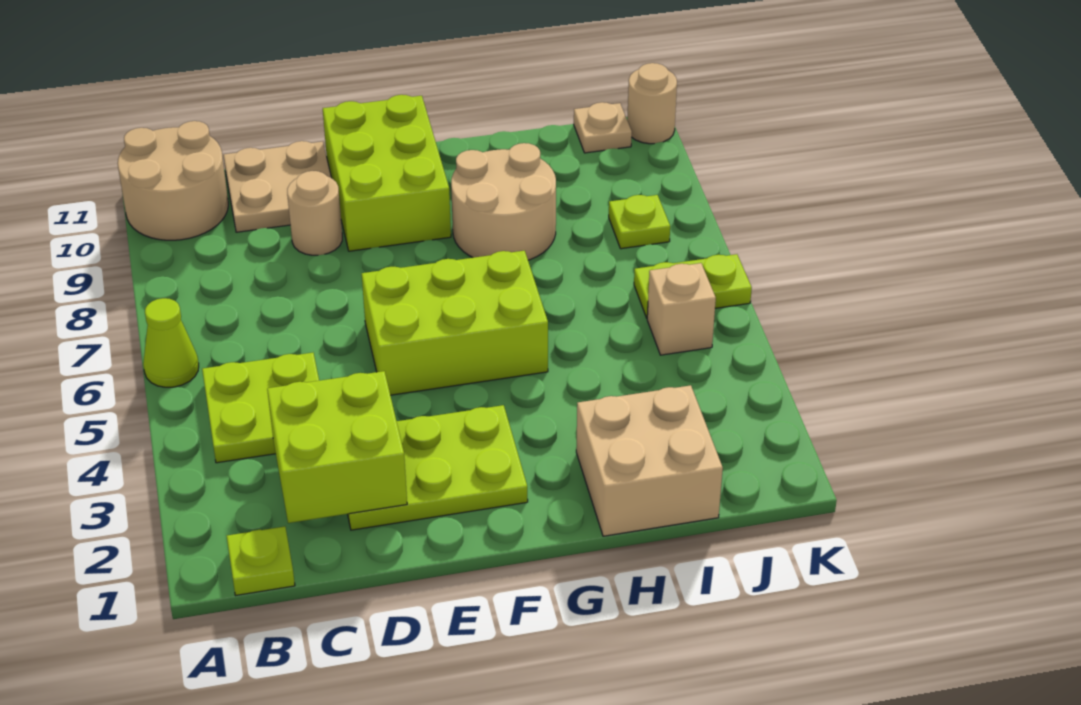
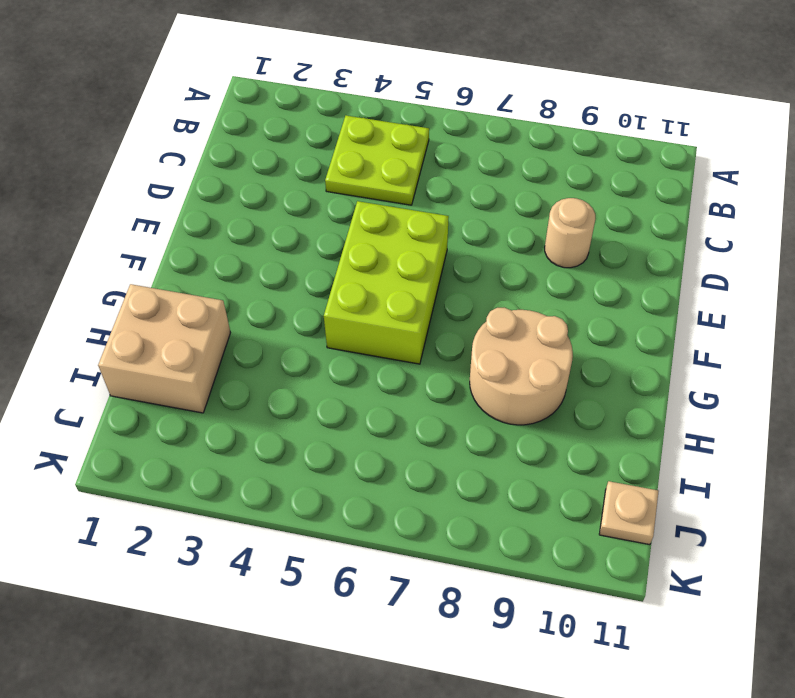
none -> lime 1x1 cone [143,298,199,387]
none -> tan 2x2 round brick [118,121,228,240]
none -> lime 1x1 plate [227,526,295,595]

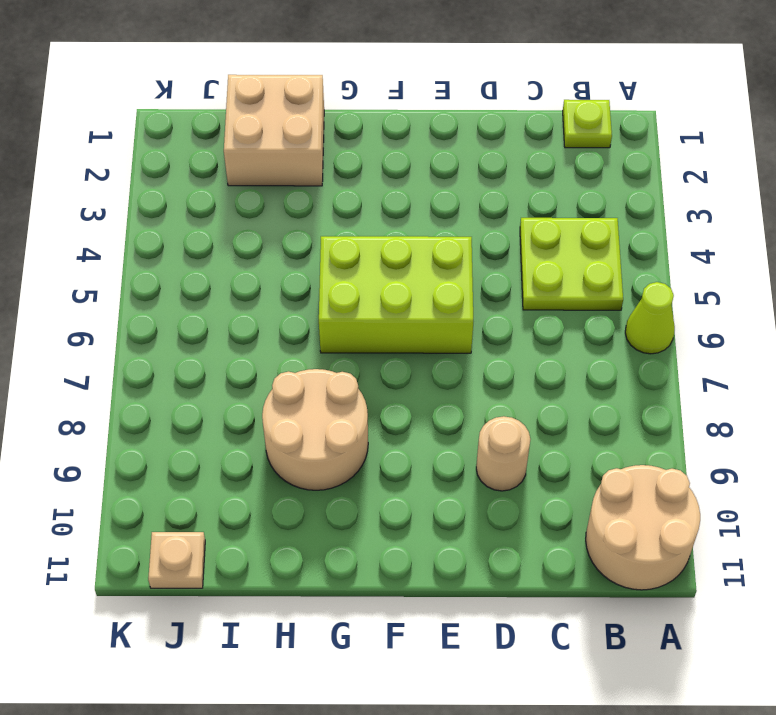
none -> tan 2x2 plate [223,141,331,232]
none -> lime 2x3 plate [348,405,528,530]
none -> lime 2x3 brick [323,95,451,251]

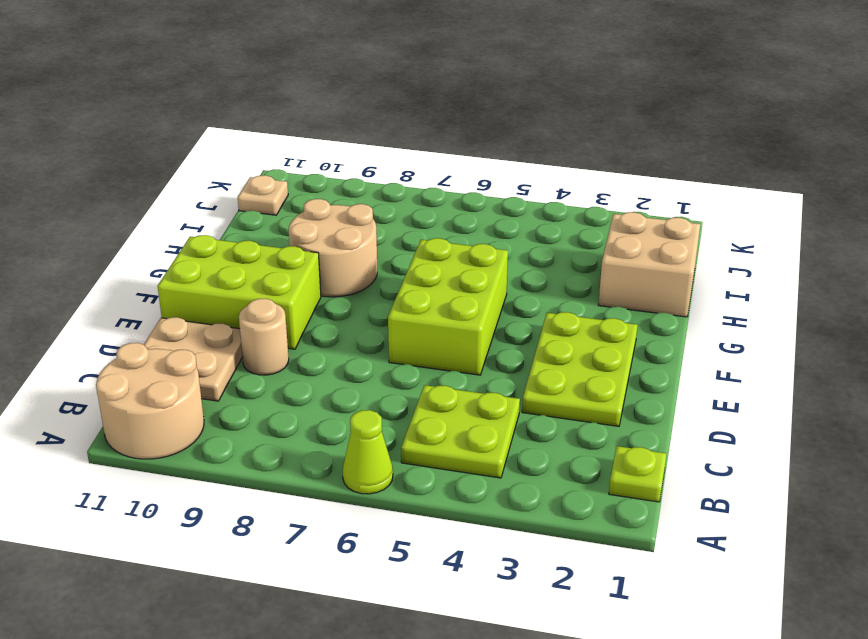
none -> tan 1x1 brick [647,263,716,355]
none -> lime 1x2 plate [634,254,752,318]
none -> lime 1x1 plate [609,195,670,249]

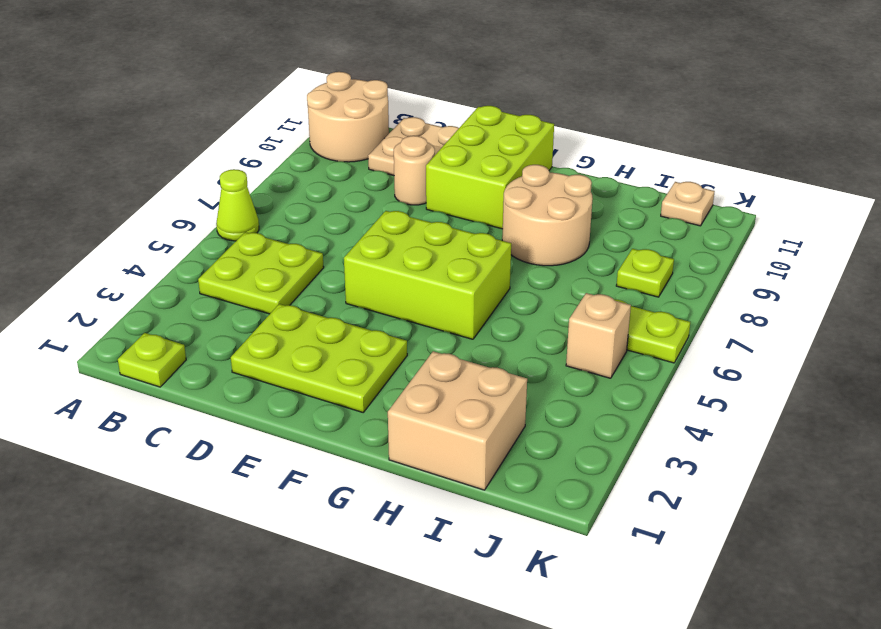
none -> tan 1x1 round brick [627,63,677,144]
none -> lime 2x2 brick [267,371,407,523]

